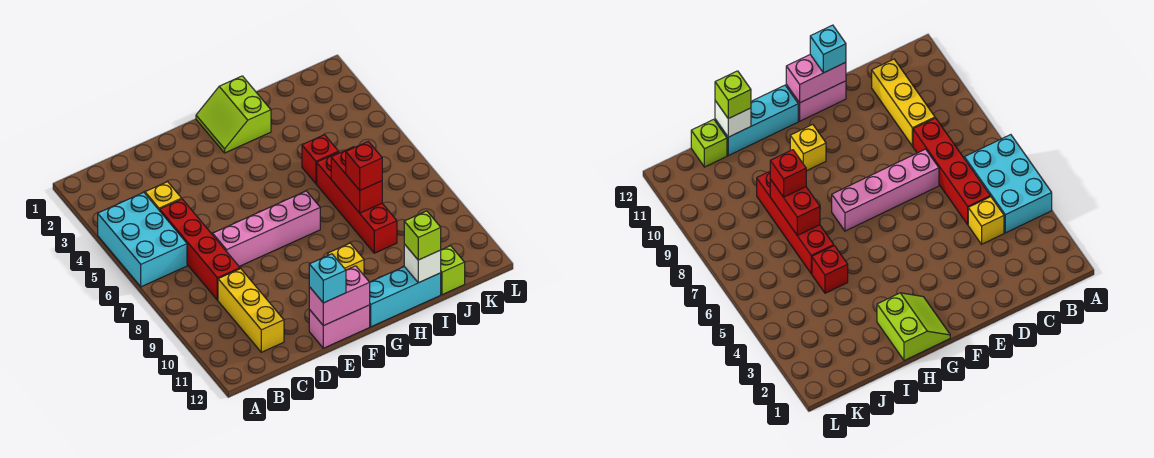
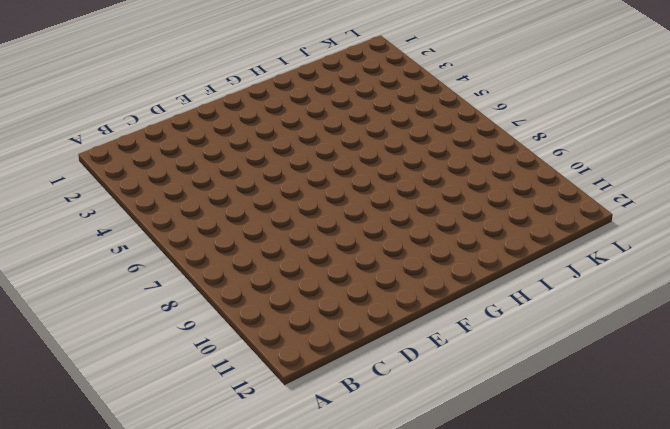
none -> cyan 2x3 brick [98,192,187,287]
none -> yellow 1x1 brick [145,182,182,211]
none -> red 1x4 brick [160,199,240,300]

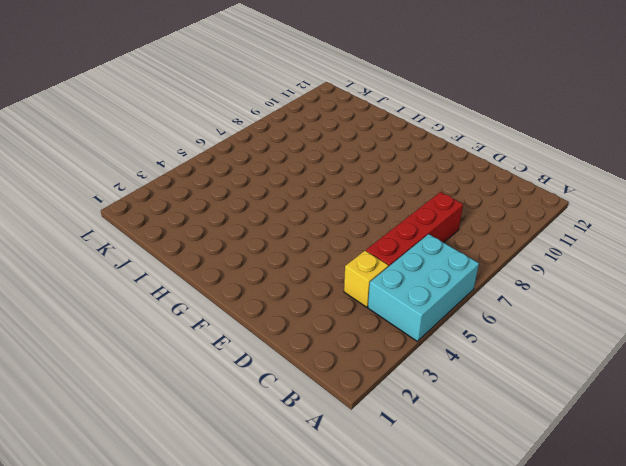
none -> yellow 1x3 brick [218,269,284,352]
none -> pink 1x4 brick [213,191,320,266]
none -> pink 1x2 brick [309,305,370,348]

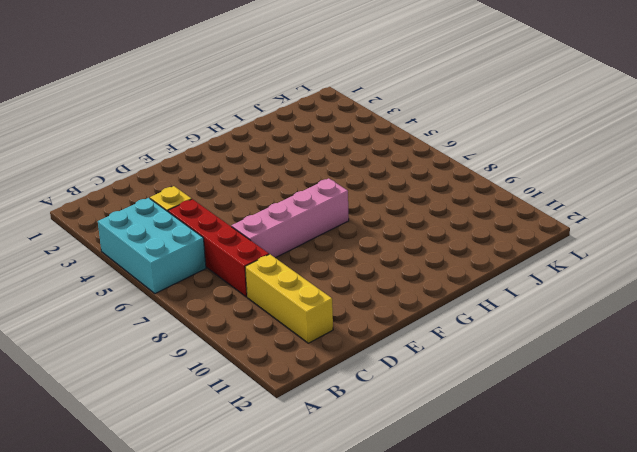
none -> pink 1x2 brick [309,305,370,348]
none -> lime 2x2 slope [196,76,271,153]
none -> yellow 1x1 brick [328,243,364,275]

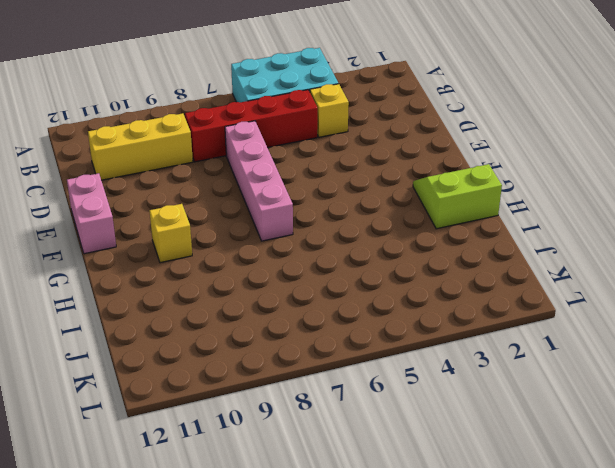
none -> cyan 1x3 brick [370,267,441,327]
none -> red 1x1 brick [302,135,338,184]
none -> red 1x4 brick [317,152,397,253]

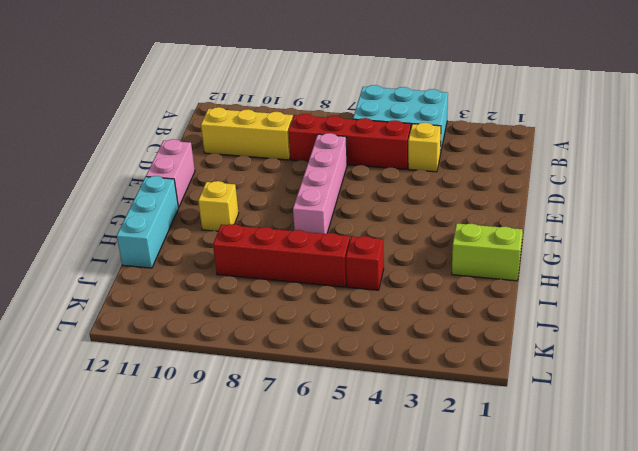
none -> lime 1x1 brick [441,246,465,295]
none -> pink 1x2 brick [309,266,370,326]
none -> red 1x2 brick [331,147,382,213]

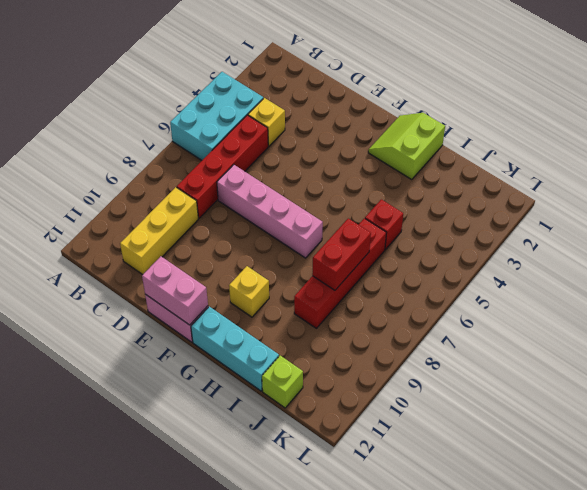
none -> white 1x1 brick [404,244,441,283]
none -> cyan 1x1 brick [309,254,346,303]
none -> red 1x1 brick [346,142,382,190]

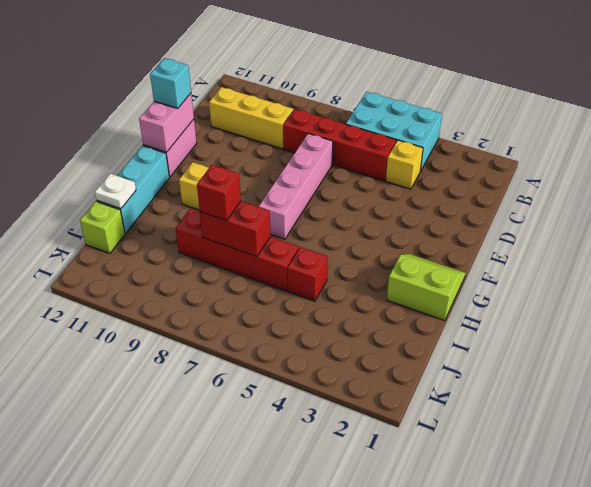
white 1x1 plate [95,174,136,209] -> white 1x1 brick [404,244,441,283]
none -> lime 1x1 brick [404,211,441,260]

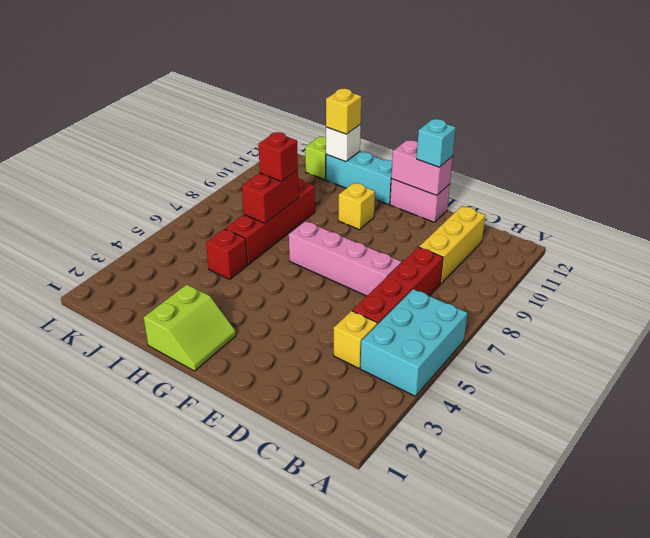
yellow 1x1 brick [326,88,362,134] -> lime 1x1 brick [404,211,441,260]

